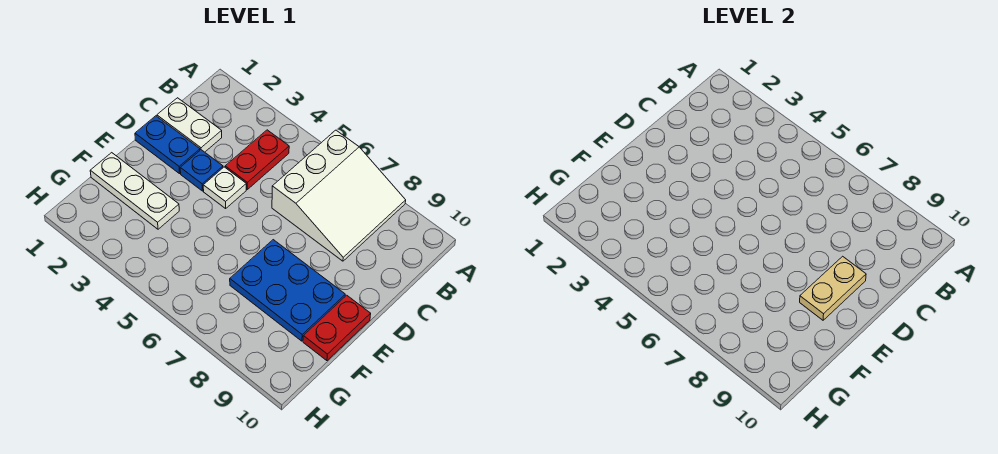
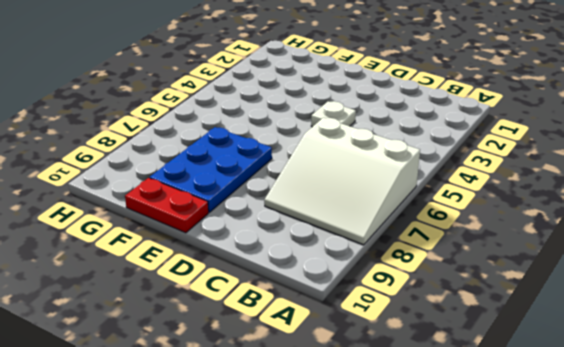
none -> red 1x2 plate [225,130,289,189]
none -> white 1x2 plate [157,98,222,152]

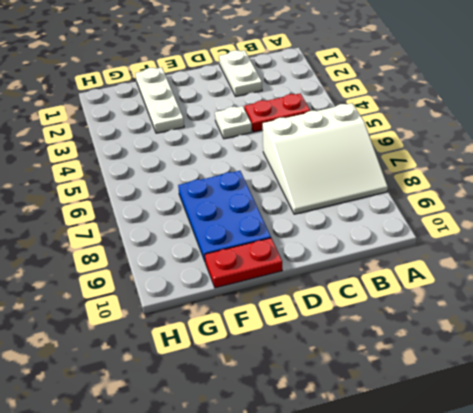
none -> blue 1x2 plate [135,116,200,174]
none -> blue 1x1 plate [180,150,223,191]

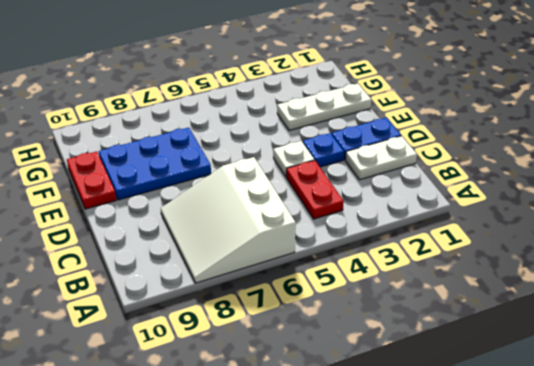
none -> tan 1x2 plate [800,256,866,320]

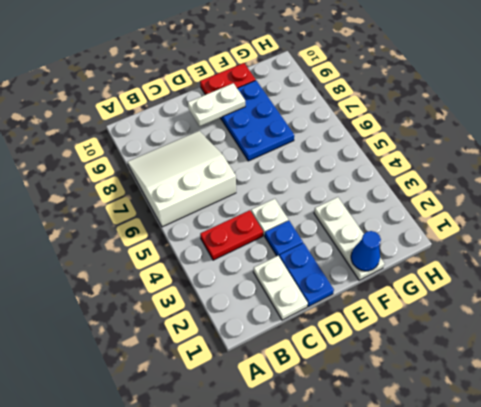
white 1x2 plate [188,83,245,126] -> tan 1x2 plate [800,256,866,320]
blue 1x1 cone [351,231,381,271] -> none

